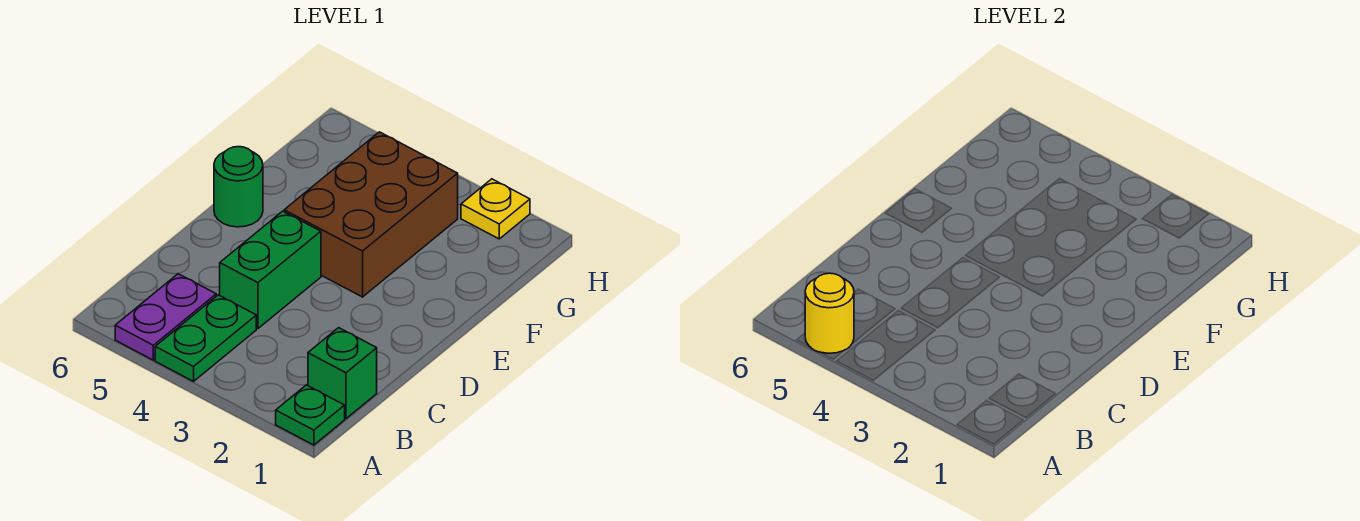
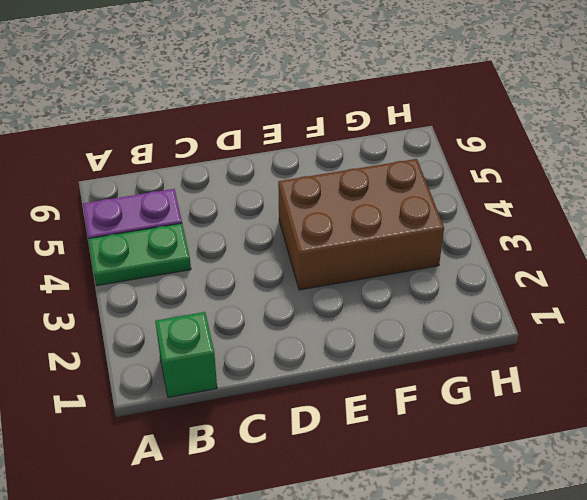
none -> green 1x1 plate [276,385,345,445]
none -> green 1x2 brick [220,211,321,329]

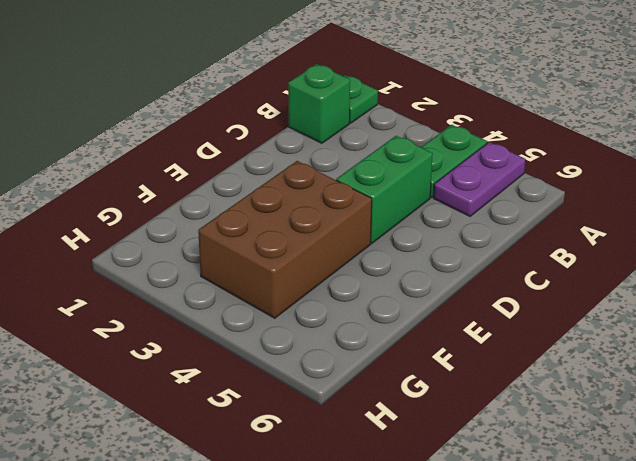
none -> green 1x1 round brick [214,147,263,227]
none -> yellow 1x1 plate [461,179,530,239]

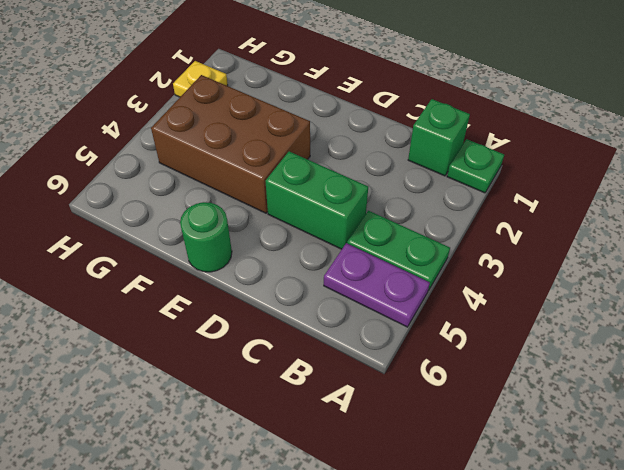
none -> yellow 1x1 round brick [805,273,854,353]

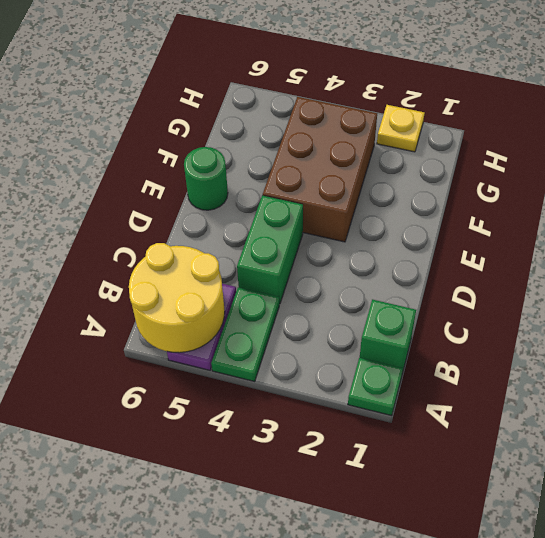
yellow 2x2 round brick [129,243,225,353] -> yellow 1x1 round brick [805,273,854,353]

